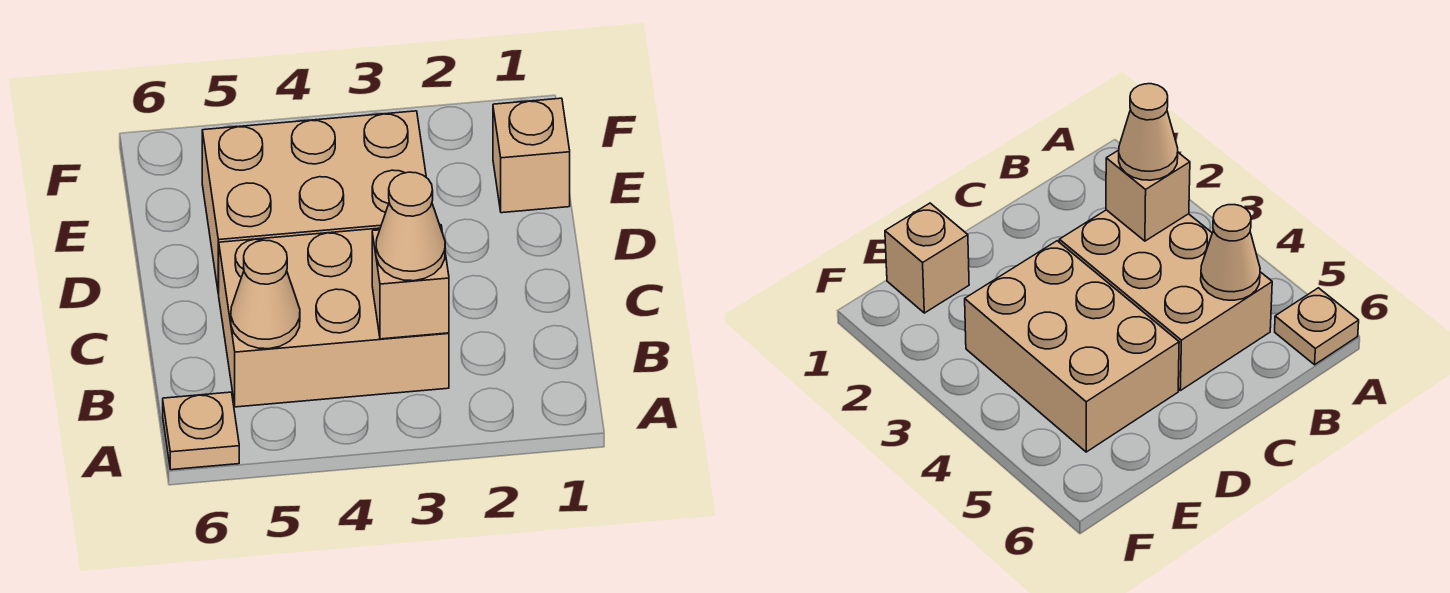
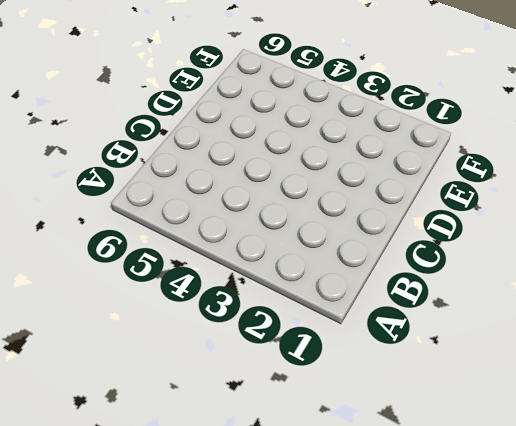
none -> tan 1x1 plate [163,392,239,470]
none -> tan 2x3 brick [219,228,449,407]

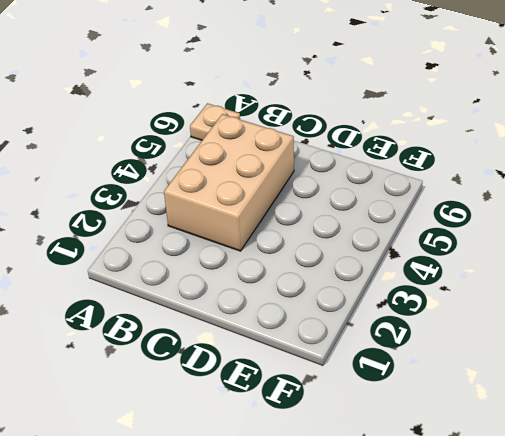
none -> tan 2x3 brick [202,111,426,294]
none -> tan 1x1 brick [493,98,570,213]

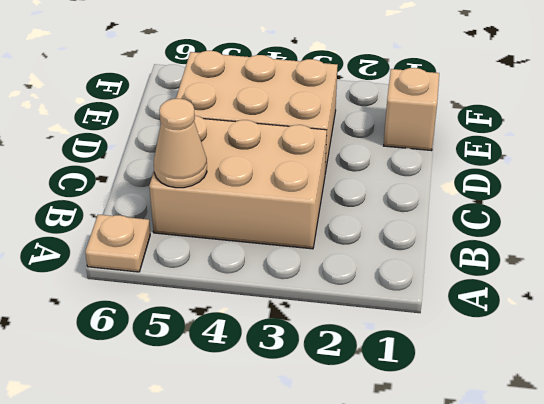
none -> tan 1x1 brick [372,225,449,339]
none -> tan 1x1 cone [376,172,445,281]

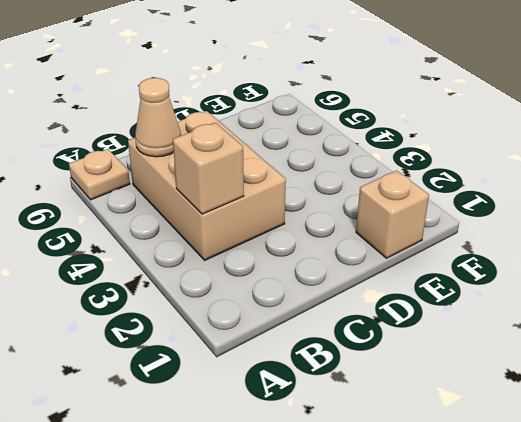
none -> tan 2x3 brick [202,111,426,294]
none -> tan 1x1 cone [376,172,445,281]

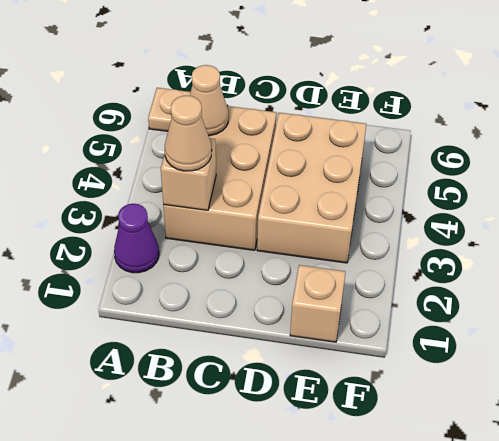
purple 1x1 cone [114,204,159,273] -> none

